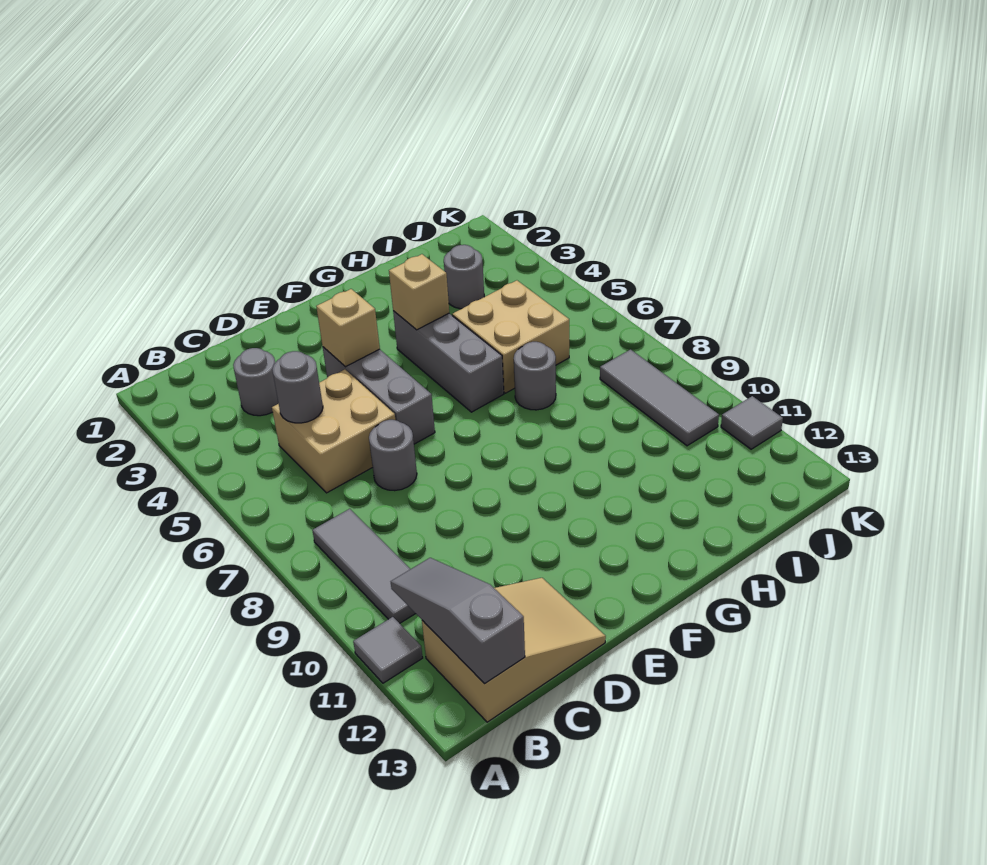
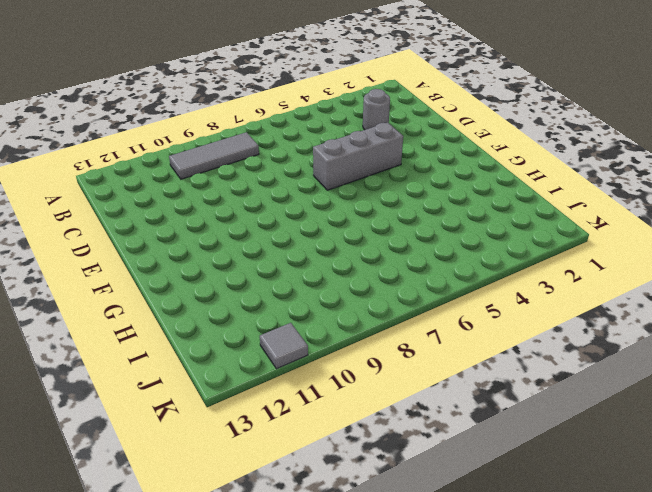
none -> grey 1x1 tile [353,617,423,683]
none -> tan 2x3 slope [422,578,606,722]
none -> tan 2x2 brick [272,369,395,493]

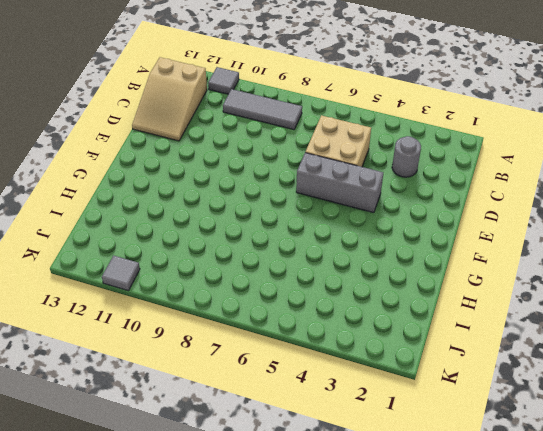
none -> grey 1x1 round brick [369,420,417,491]
none -> grey 1x3 brick [393,311,504,412]
none -> tan 2x2 brick [452,280,569,393]

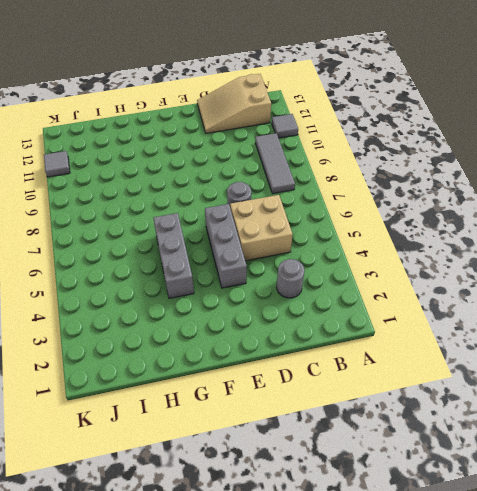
none -> tan 2x2 brick [452,280,569,393]
none -> grey 1x1 round brick [514,342,556,410]
none -> grey 1x1 round brick [444,245,484,309]

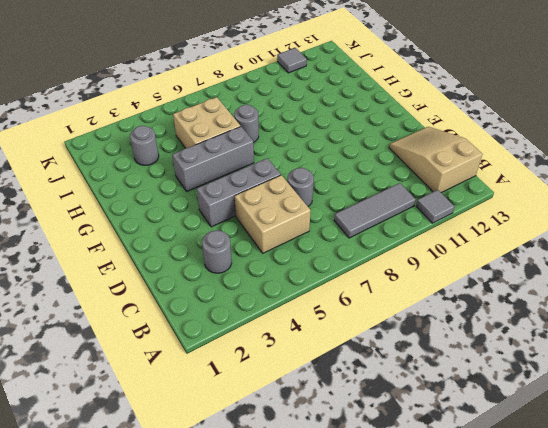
none -> grey 1x3 tile [600,350,719,446]
none -> grey 1x3 slope [391,558,525,684]
none -> grey 1x1 round brick [272,351,323,423]

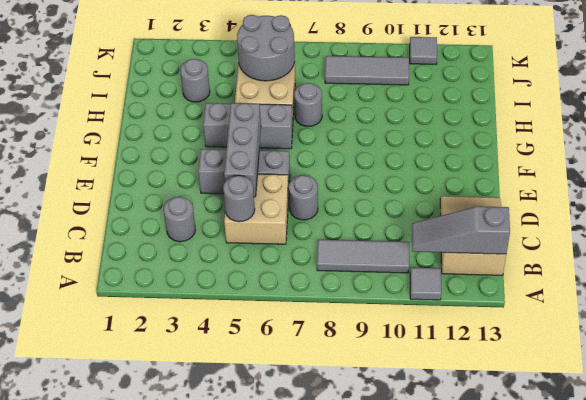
grey 1x3 brick [224,103,261,197] -> none
grey 2x2 round brick [237,15,295,81] -> none
none -> tan 1x1 brick [316,289,380,367]
none -> tan 1x1 brick [389,254,449,330]

